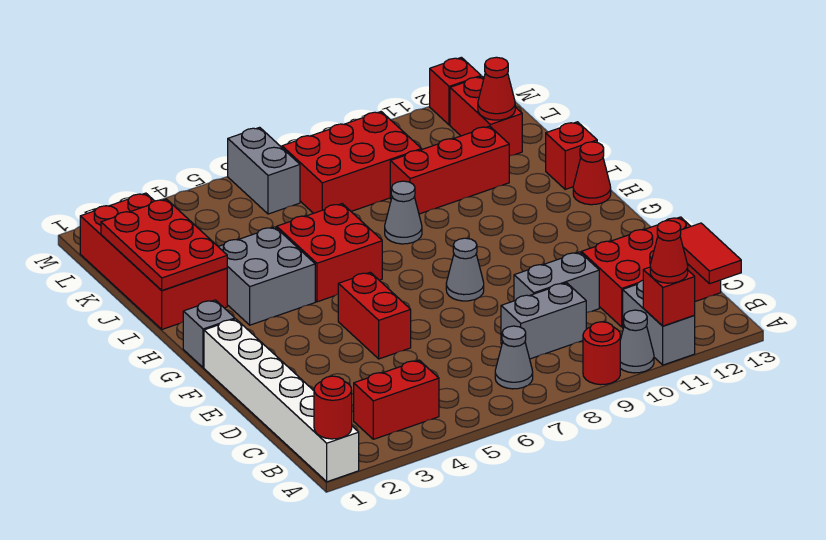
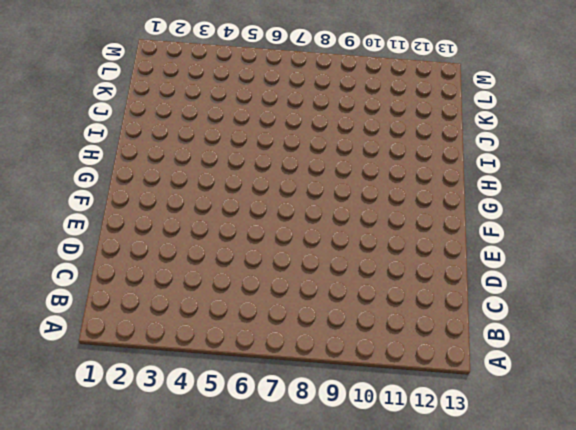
none -> white 1x6 brick [204,319,359,482]
none -> red 1x1 round brick [583,322,620,385]
none -> grey 1x1 cone [620,310,654,373]

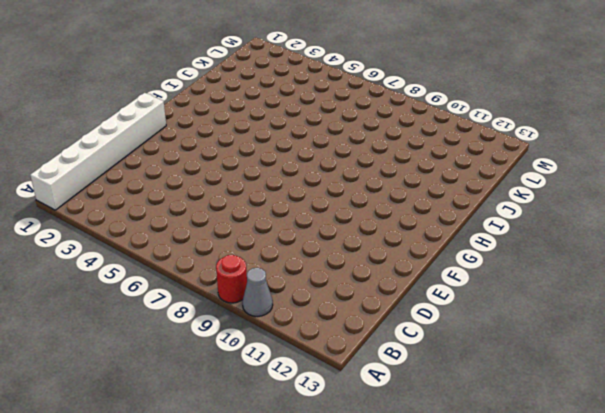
none -> grey 1x2 brick [623,280,695,365]
none -> red 1x2 brick [354,360,439,439]
none -> grey 1x1 cone [495,326,533,389]

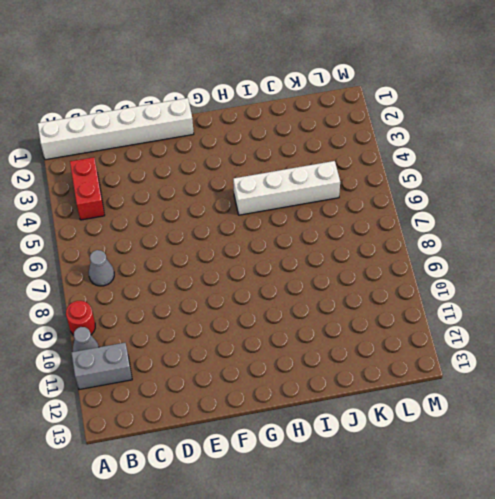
white 1x4 brick [233,161,340,215] -> red 2x2 brick [277,204,382,302]
none -> grey 1x2 brick [501,283,586,359]
none -> red 2x3 brick [581,217,721,327]
none -> grey 1x2 brick [514,252,599,313]

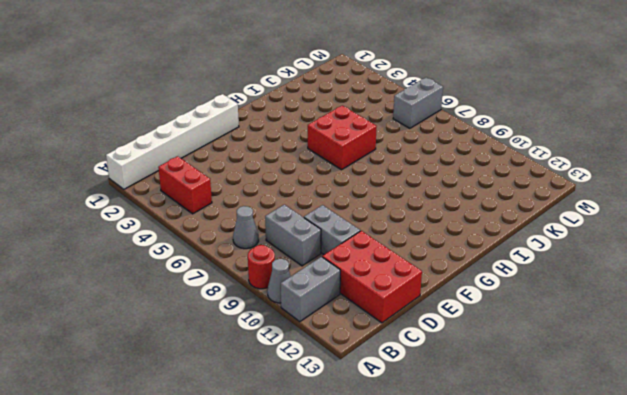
none -> red 1x2 brick [338,272,411,359]
none -> grey 1x1 cone [446,238,484,301]
none -> grey 1x1 brick [183,300,235,368]

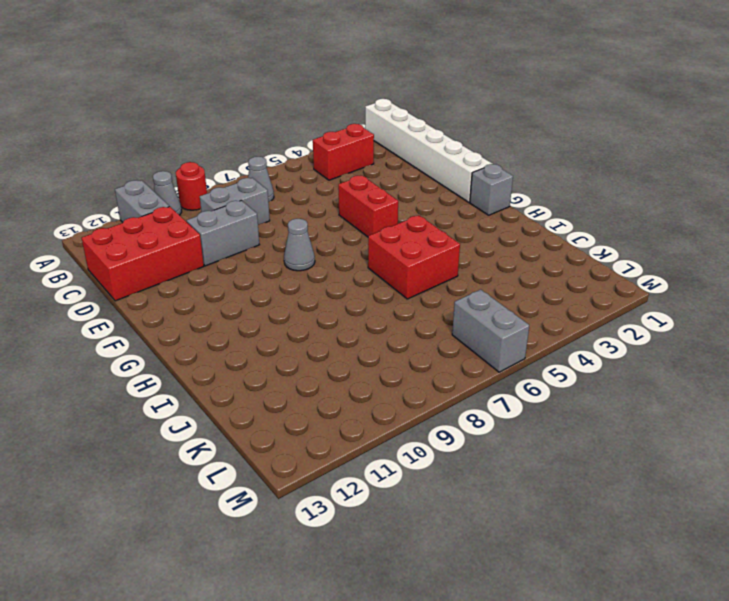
none -> grey 2x2 brick [218,227,315,325]
none -> red 1x1 cone [573,142,611,205]
none -> red 2x4 brick [80,193,227,329]

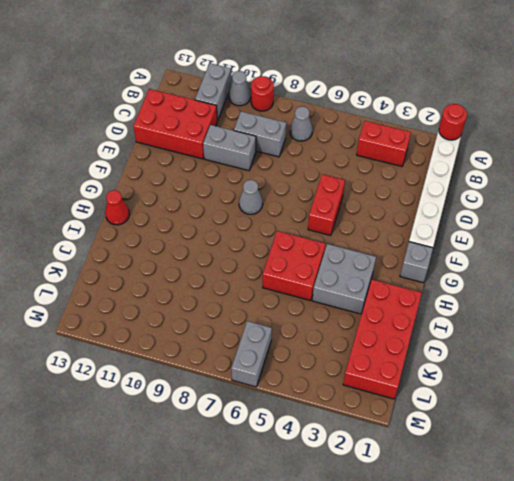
none -> grey 1x1 cone [385,181,422,244]
none -> red 1x1 brick [546,122,597,189]
none -> red 1x3 brick [390,126,509,214]

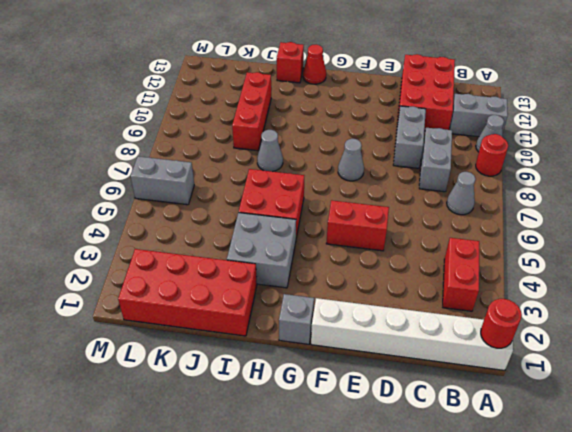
none -> red 2x3 brick [282,112,422,213]
none -> red 1x2 brick [450,77,522,156]
none -> red 1x1 brick [430,57,481,125]

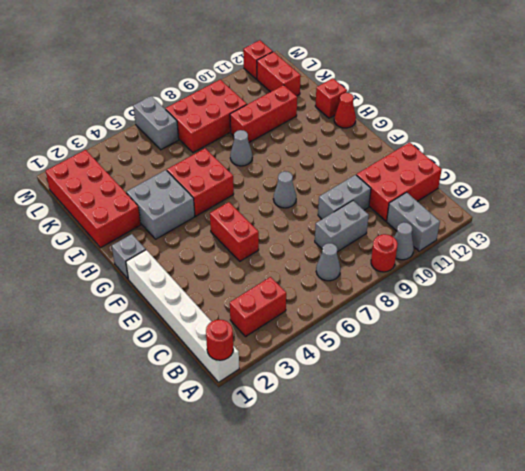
none -> red 1x1 brick [643,267,695,326]
none -> red 1x2 tile [680,223,741,284]
none -> red 2x3 plate [101,199,227,291]

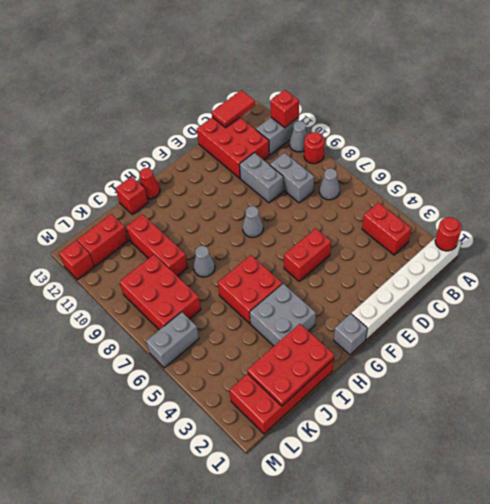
none -> red 1x1 cone [478,57,515,120]
none -> red 1x1 cone [650,220,688,283]

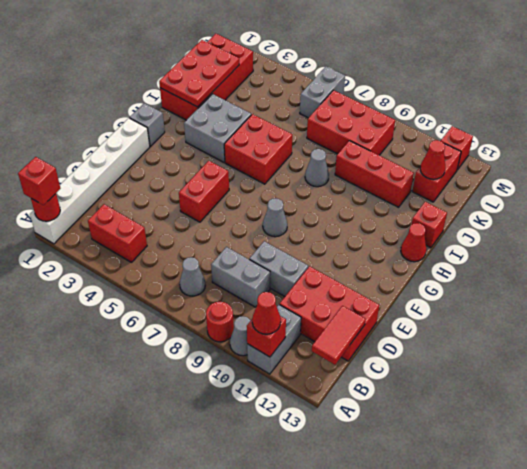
red 1x1 brick [18,157,61,205] -> none

